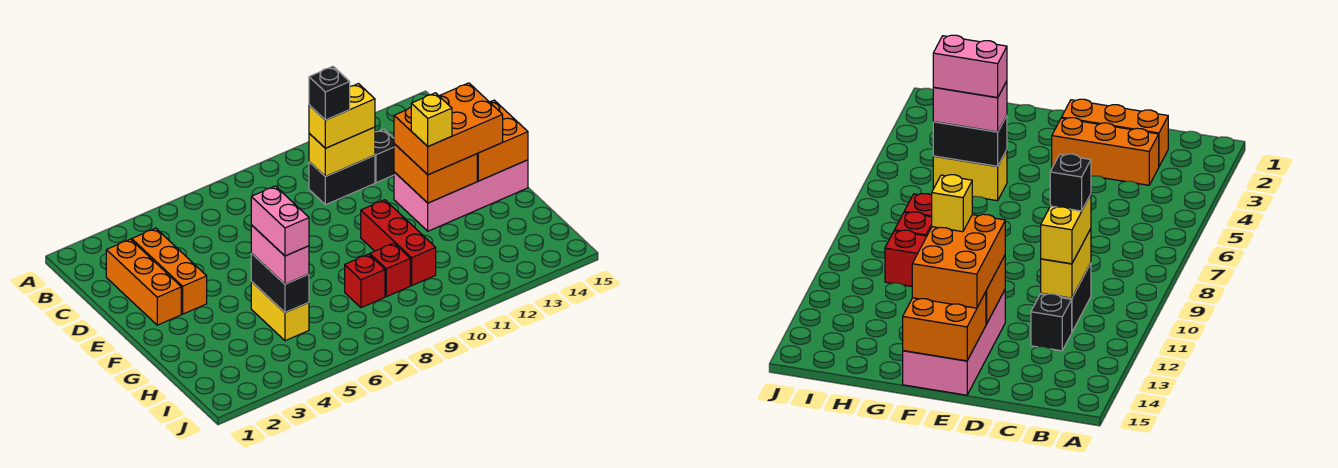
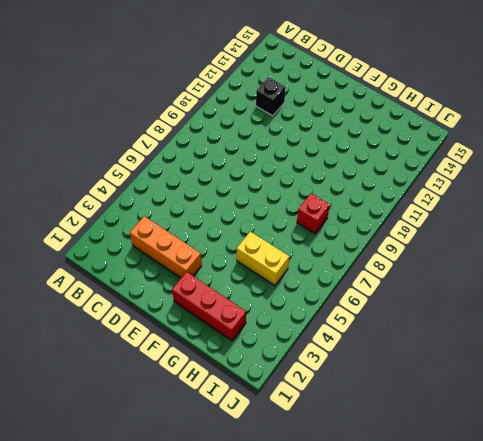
red 1x3 brick [172,272,246,341] -> red 1x3 brick moved to [361,200,436,285]
none -> orange 1x3 brick [106,239,181,325]
none -> black 1x2 brick [309,155,375,205]
none -> pink 2x4 brick [394,160,528,231]

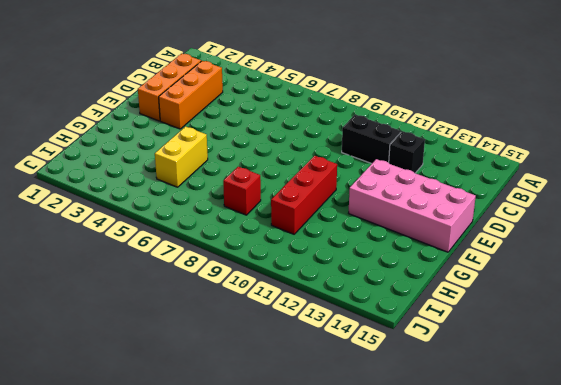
none -> red 1x1 brick [370,243,410,297]
none -> yellow 1x2 brick [309,127,375,177]
none -> orange 2x2 brick [394,144,477,203]

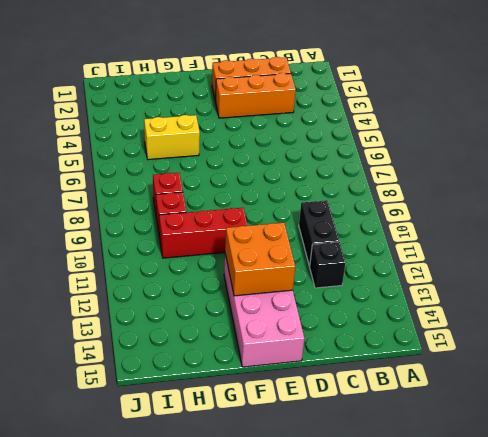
none -> yellow 1x2 brick [309,127,375,177]
none -> orange 2x2 brick [477,100,528,181]
none -> black 1x2 brick [251,253,309,313]

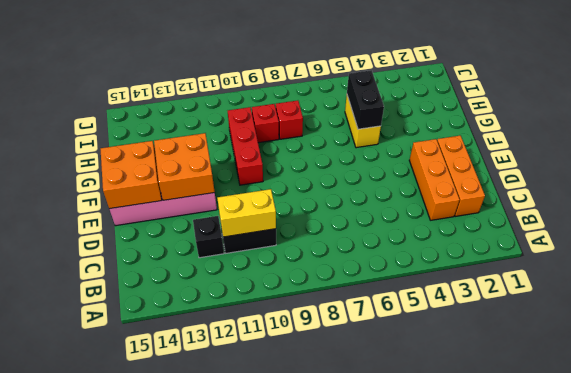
none -> yellow 1x2 brick [309,84,375,148]
none -> orange 2x3 brick [394,83,503,175]
none -> pink 1x2 brick [251,225,309,284]

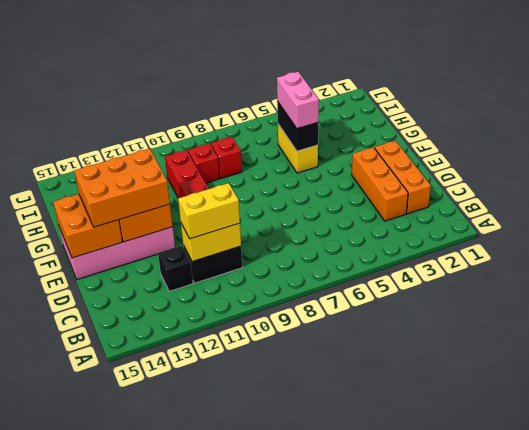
none -> black 1x1 brick [309,66,350,120]
none -> yellow 1x1 brick [411,93,452,146]
none -> pink 1x2 brick [251,186,309,256]

